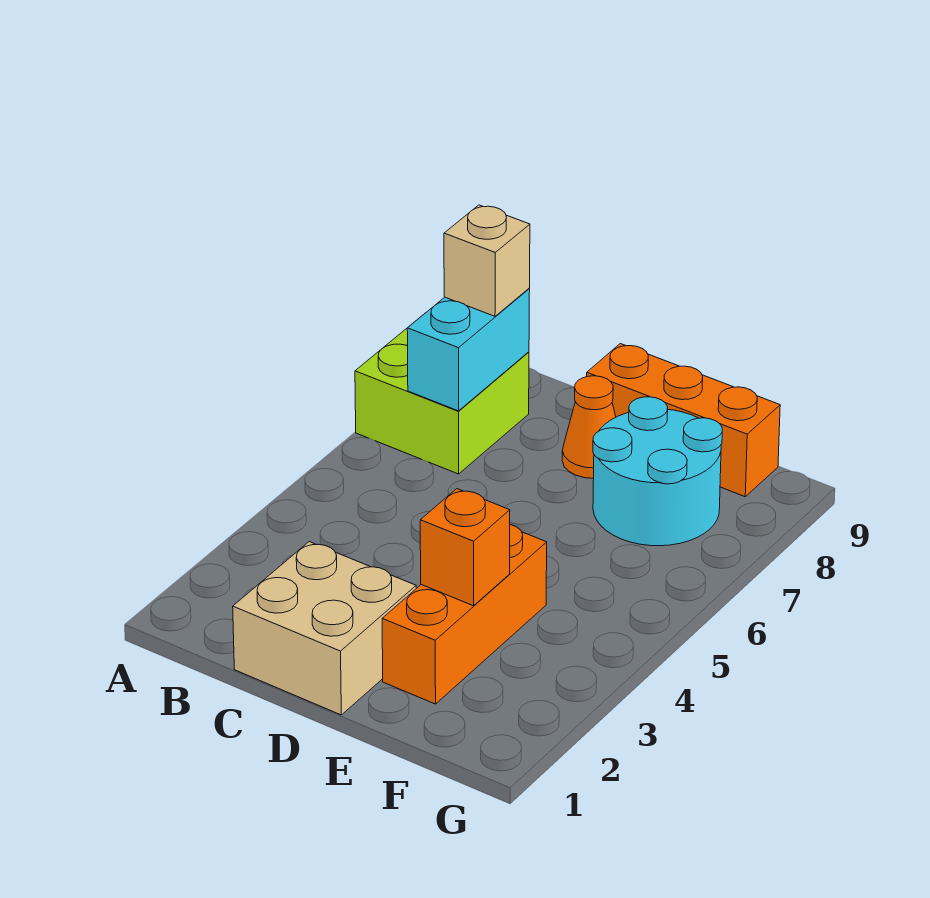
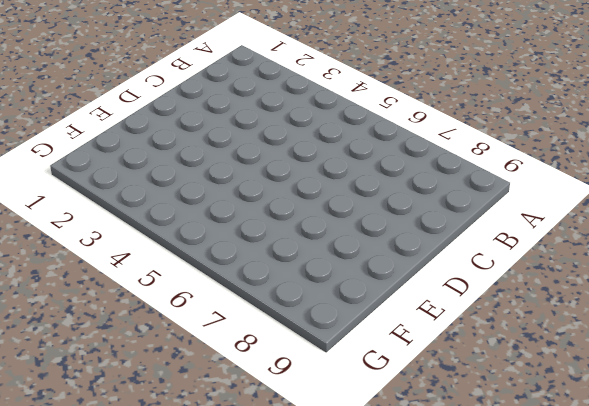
none -> lime 2x2 brick [355,324,529,474]
none -> tan 2x2 brick [233,542,416,715]

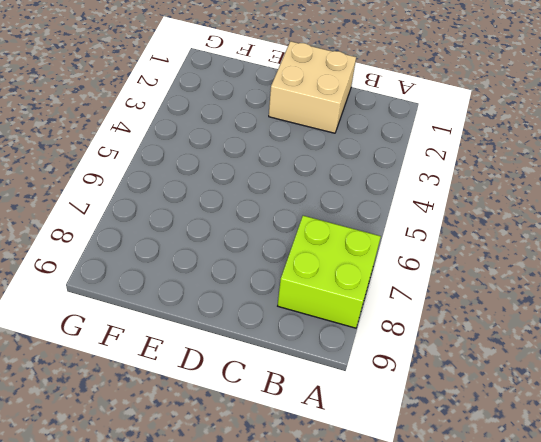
none -> orange 1x1 cone [562,376,616,478]
none -> orange 1x3 brick [587,344,780,497]

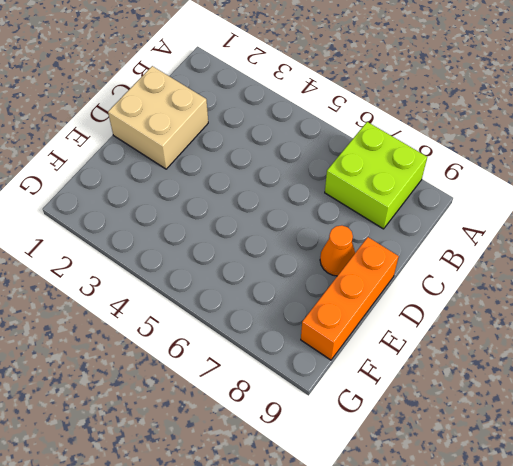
none -> orange 1x3 brick [382,525,547,704]
none -> cyan 2x2 round brick [593,397,722,546]

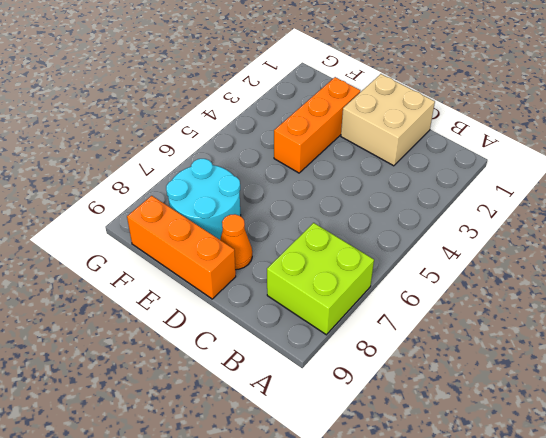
none -> cyan 1x2 brick [407,289,530,411]
none -> orange 1x1 brick [420,489,510,606]

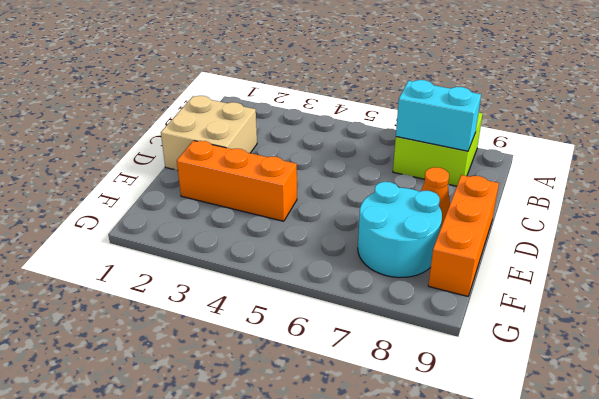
none -> orange 1x1 brick [420,489,510,606]
none -> tan 1x1 brick [444,205,530,316]

